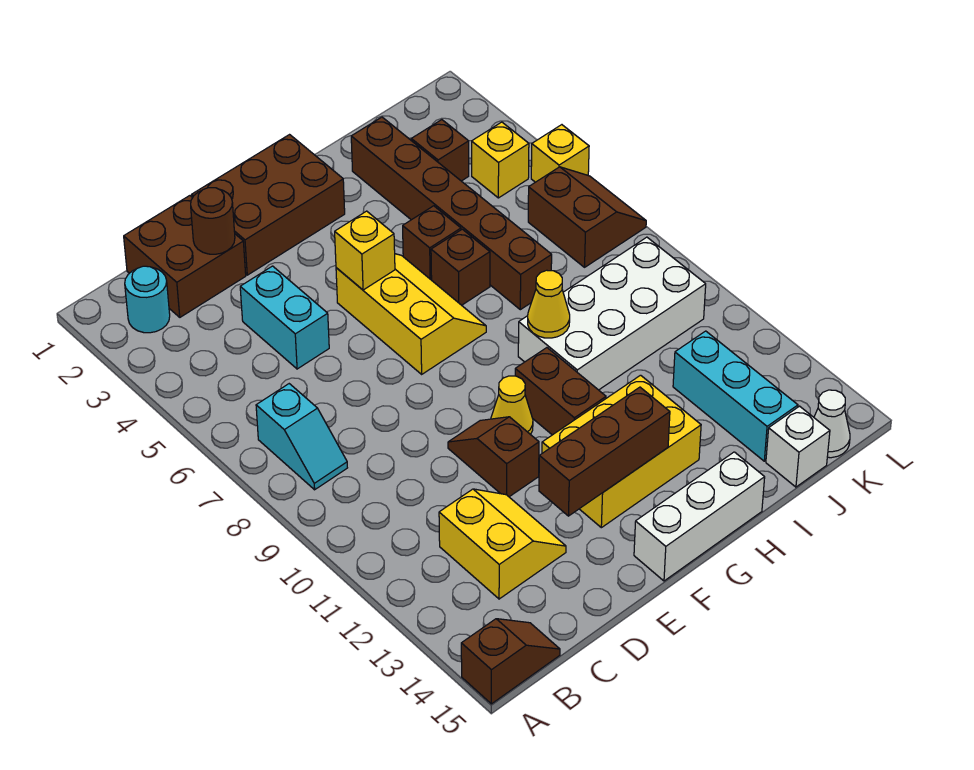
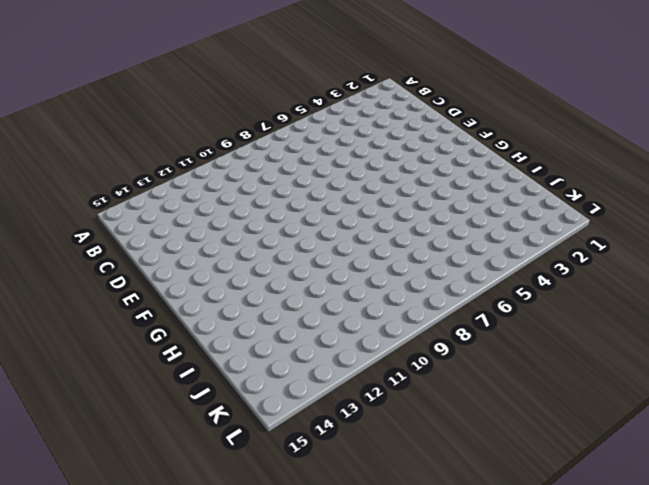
none -> brown 1x2 slope [461,619,560,704]
none -> cyan 1x1 round brick [125,266,170,333]
none -> cyan 1x2 slope [256,384,347,490]

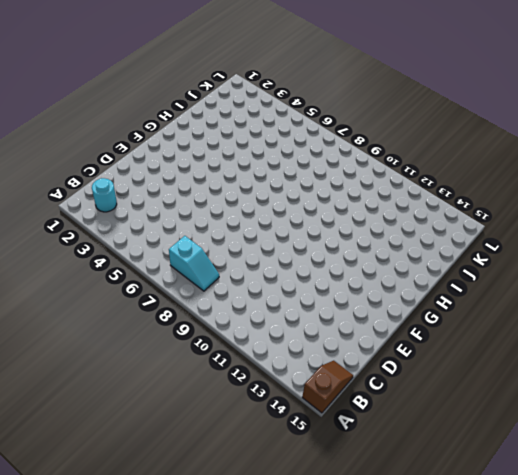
none -> brown 2x2 brick [124,196,246,317]
none -> yellow 2x2 slope [439,489,566,599]
none -> cyan 1x2 brick [240,266,329,369]

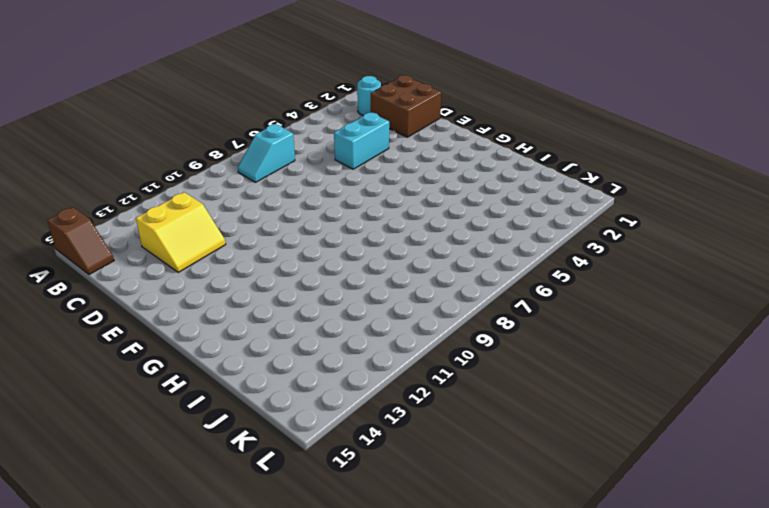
none -> brown 2x3 brick [192,135,345,275]
none -> brown 1x2 slope [448,417,539,497]
none -> yellow 2x3 slope [336,254,486,374]

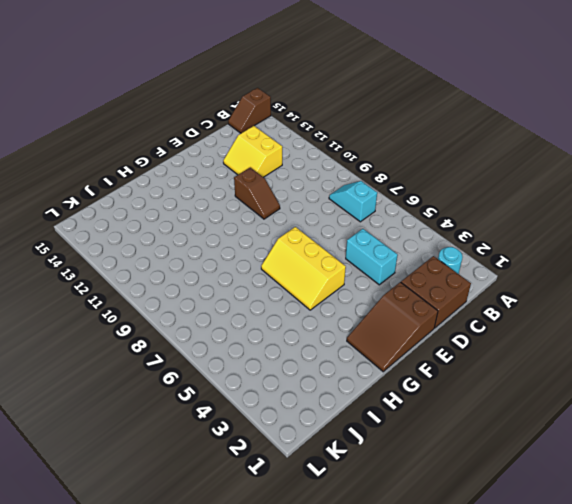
brown 2x3 slope [347,282,438,372] -> brown 2x3 brick [192,135,345,275]
none -> yellow 1x1 cone [491,376,533,435]
none -> yellow 2x3 brick [542,375,701,528]
none -> white 1x3 brick [634,452,765,581]

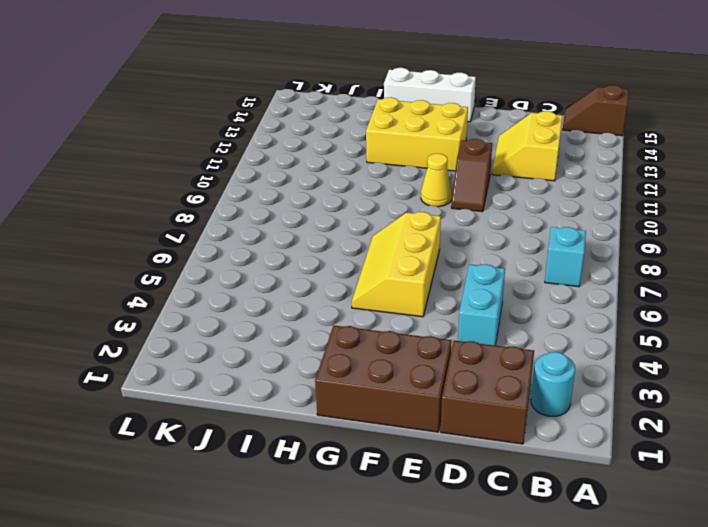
none -> brown 1x2 brick [515,348,606,435]
none -> brown 1x1 brick [403,206,461,280]
none -> brown 1x1 brick [431,229,490,305]

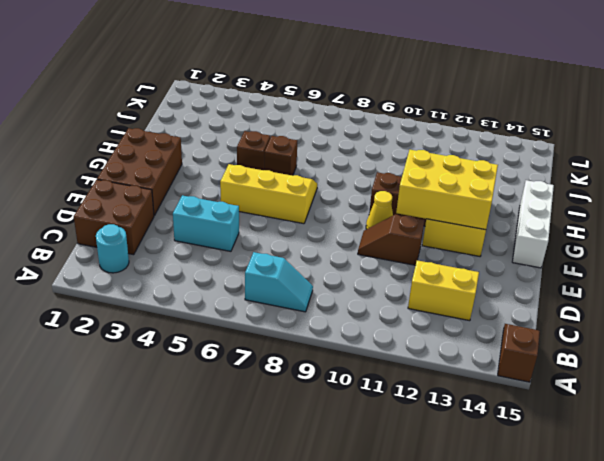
yellow 2x3 brick [396,150,498,230] -> brown 1x3 brick [539,387,670,516]
none -> white 2x4 brick [518,237,706,390]
none -> brown 1x6 brick [351,117,552,310]
none -> brown 1x1 brick [411,120,469,181]

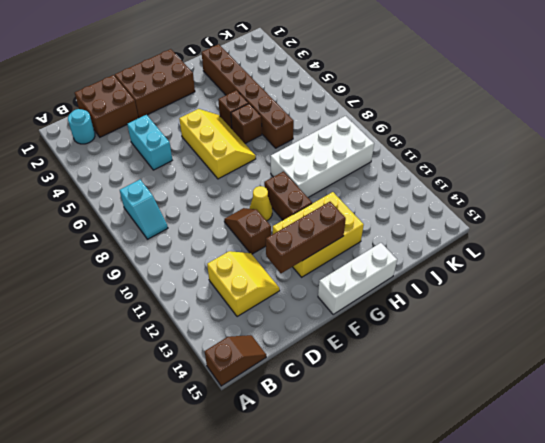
none -> brown 1x1 brick [411,120,469,181]
none -> cyan 1x3 brick [673,331,798,461]
none -> white 1x1 brick [766,406,830,487]

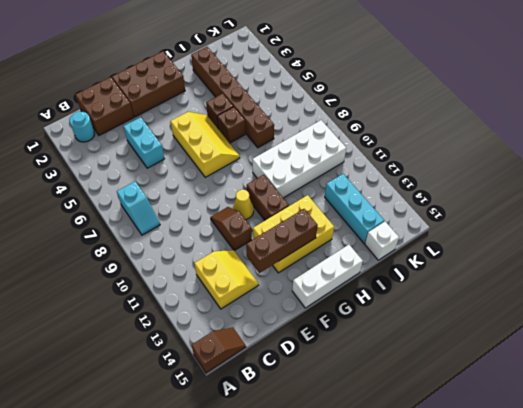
none -> brown 1x1 brick [411,120,469,181]
none -> yellow 1x1 brick [472,122,529,198]
none -> brown 2x2 slope [528,167,646,267]

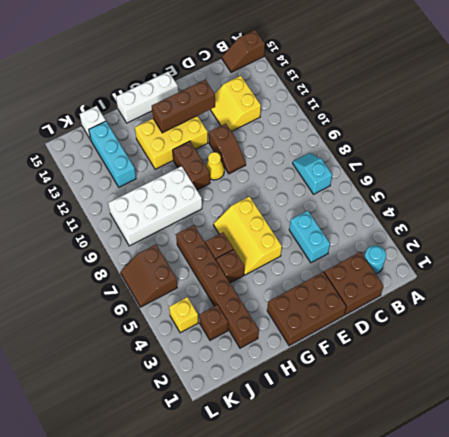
none -> white 1x1 cone [814,390,850,458]
none -> yellow 1x1 brick [531,125,589,182]
none -> brown 1x1 round brick [191,188,235,254]

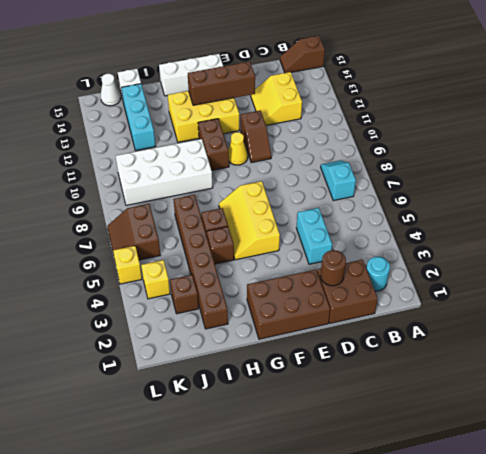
none -> yellow 1x1 brick [335,211,395,290]
none -> yellow 1x1 cone [528,270,570,338]

